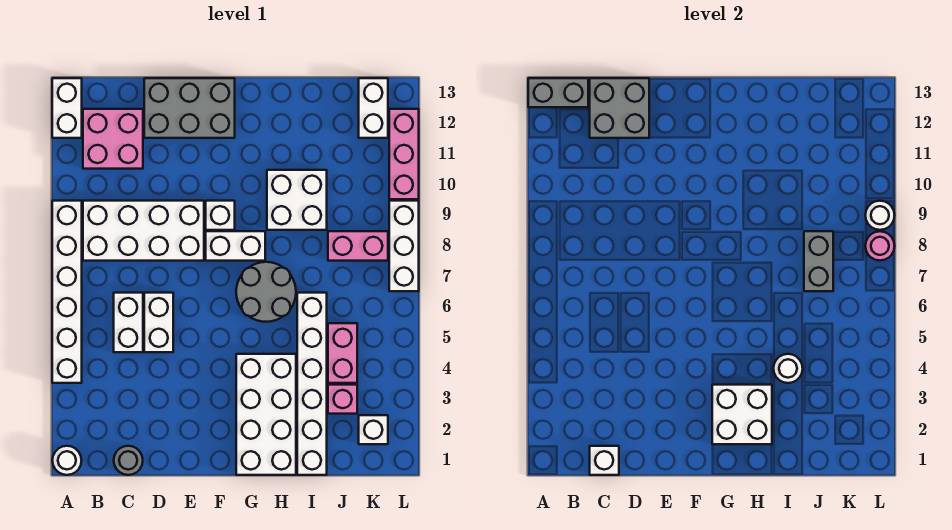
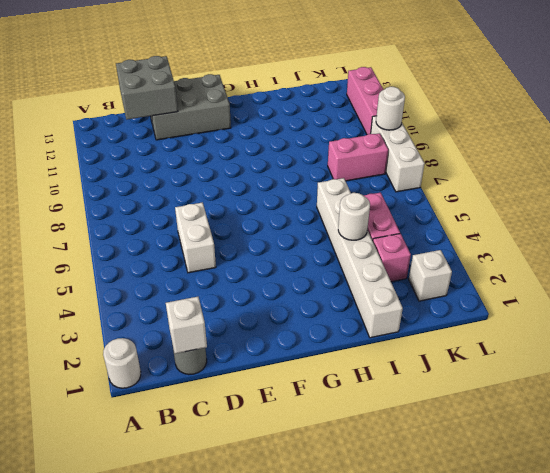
none -> white 1x6 brick [52,201,82,383]
none -> white 1x2 brick [52,78,82,138]
none -> white 2x4 brick [83,201,204,261]
none -> pink 2x2 brick [83,109,143,169]

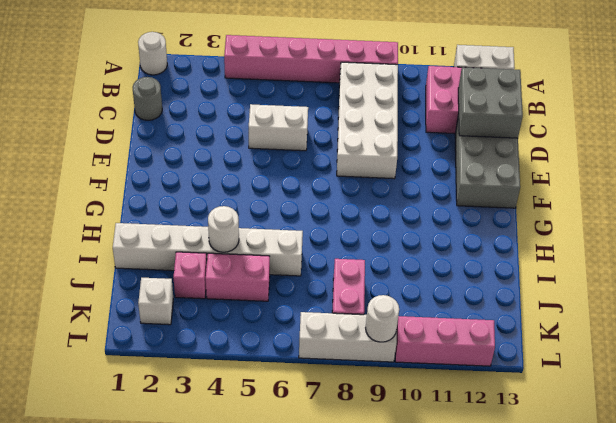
pink 1x6 brick [224,35,398,83] -> white 1x6 brick [52,201,82,383]
none -> white 1x2 brick [114,293,143,352]
none -> white 1x2 brick [206,231,265,261]
none -> white 1x1 brick [206,201,235,230]
none -> white 2x4 brick [236,354,296,475]

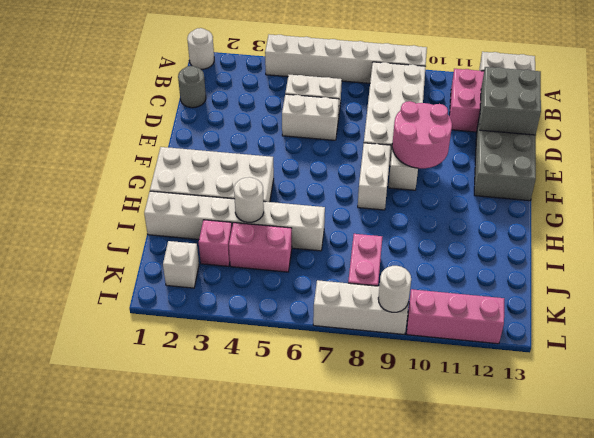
pink 2x2 round brick [392,101,452,168] -> none
none -> grey 2x2 round brick [236,262,296,322]
none -> white 2x2 brick [267,170,327,230]
none -> white 1x2 brick [359,78,388,138]
none -> grey 1x2 brick [528,78,588,107]

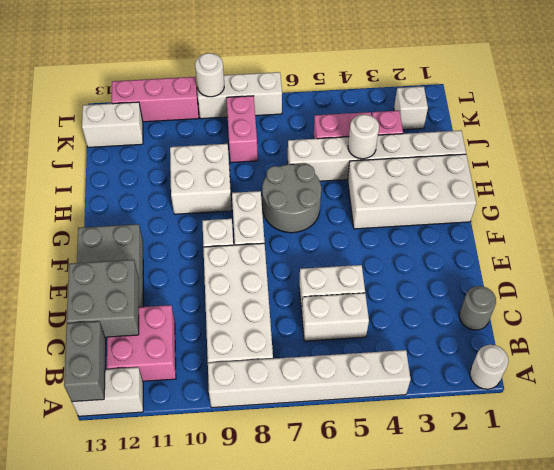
none -> white 1x1 brick [590,446,619,475]
none -> white 2x2 brick [712,385,772,444]
none -> grey 1x2 brick [804,231,833,291]
none -> pink 1x1 round brick [865,231,894,260]

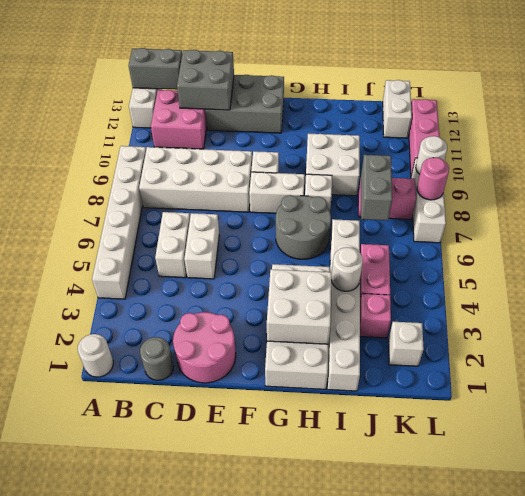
pink 2x2 round brick [173,312,236,383] -> none
white 1x1 brick [305,174,332,211] -> white 1x1 brick moved to [590,446,619,475]

